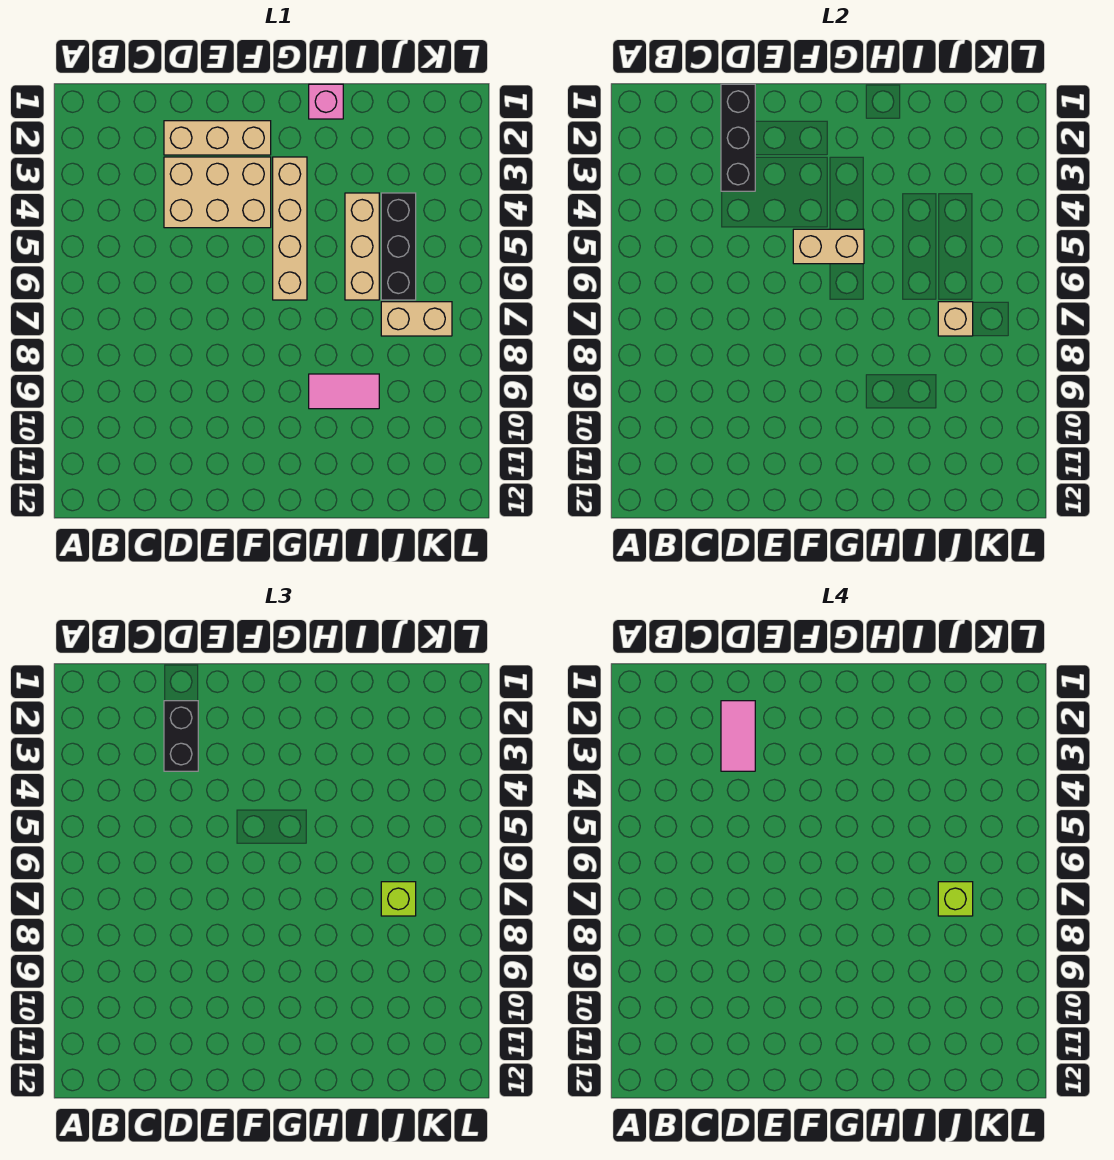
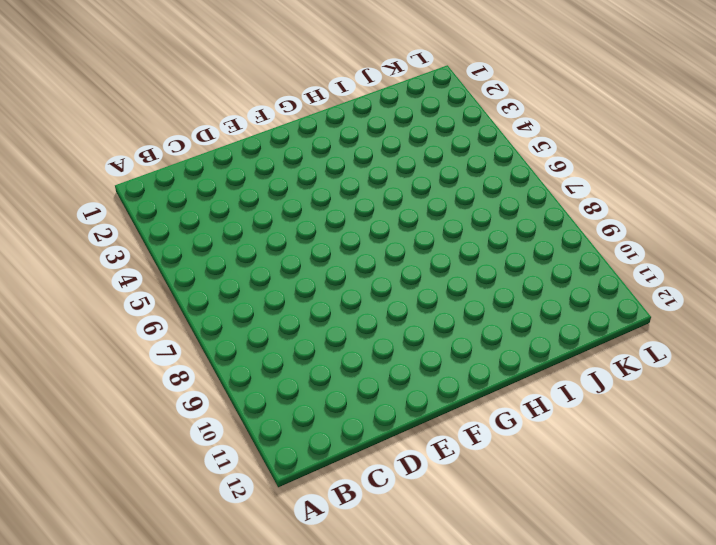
none -> tan 1x3 brick [164,121,271,155]
none -> tan 2x3 brick [164,157,271,228]
none -> tan 1x4 brick [273,157,307,300]

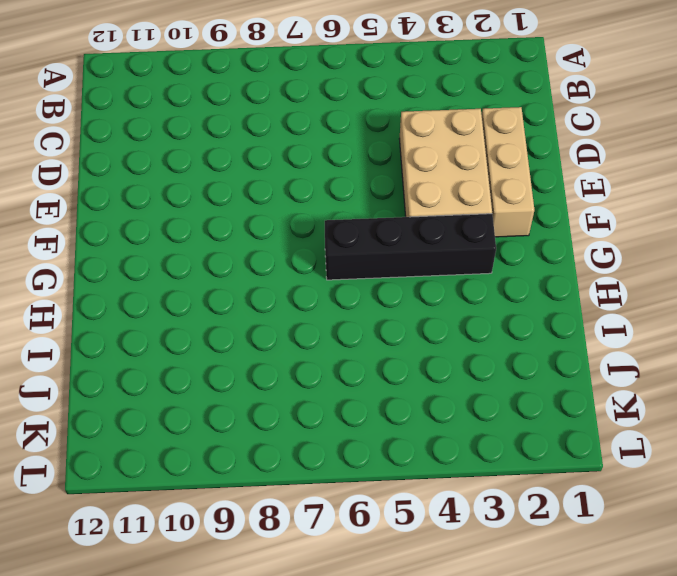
black 1x4 brick [325,214,496,280] -> tan 1x4 brick [273,157,307,300]
none -> pink 1x1 brick [309,84,343,119]
none -> pink 1x2 tile [309,374,379,409]
none -> tan 1x3 brick [345,193,379,300]

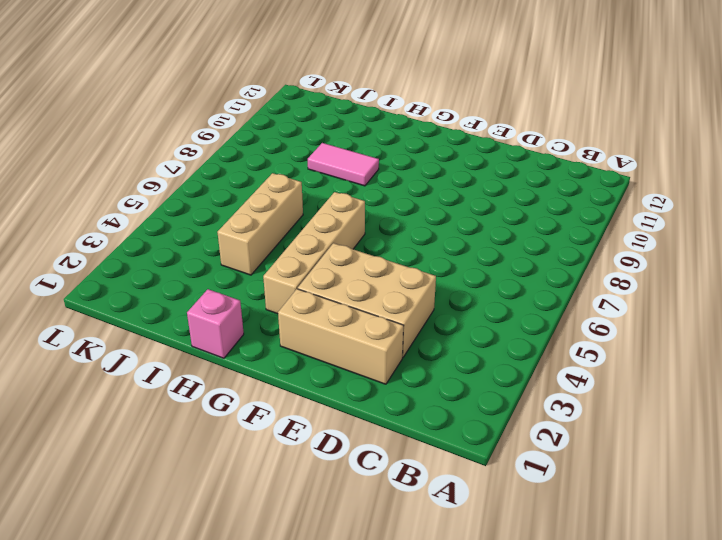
none -> black 1x3 brick [381,193,416,300]
none -> tan 1x2 brick [381,302,452,336]
none -> black 1x3 brick [721,84,755,191]

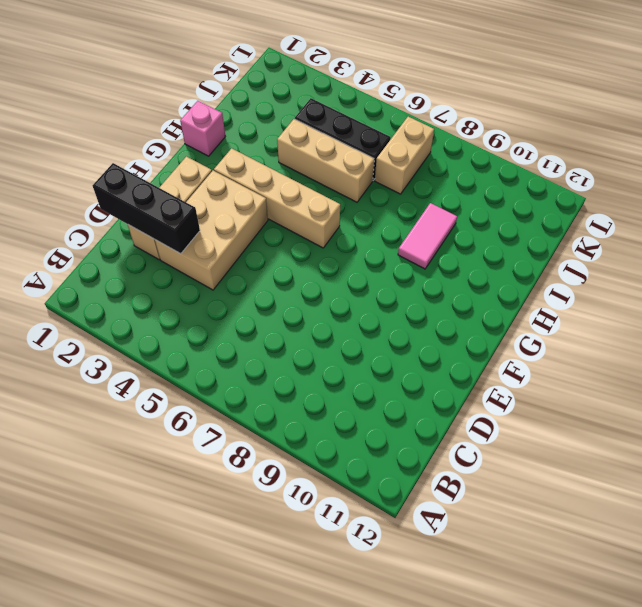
none -> tan 1x2 brick [793,229,864,264]
none -> tan 1x1 brick [938,302,973,336]
none -> black 1x2 brick [164,701,198,771]

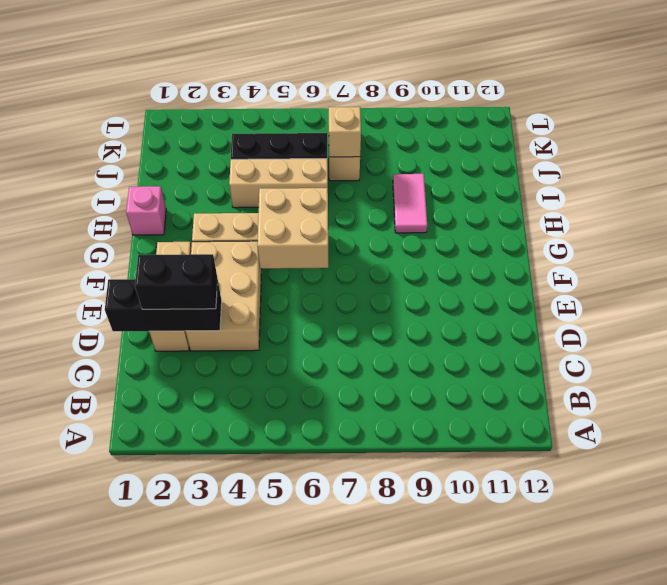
tan 2x2 brick [257,188,328,269] -> tan 1x2 brick [793,229,864,264]
none -> lime 1x1 brick [381,882,416,916]
none -> pink 1x2 tile [721,701,755,771]
none -> lime 1x1 brick [938,882,973,916]

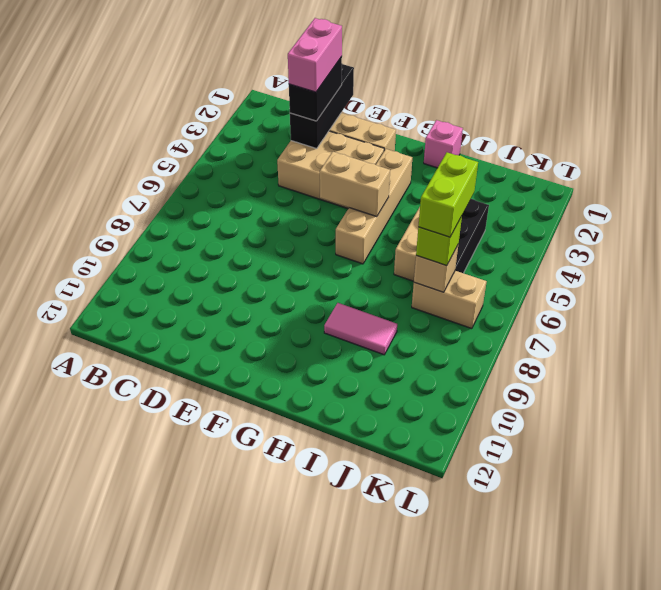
pink 1x2 brick [288,18,342,92] -> pink 1x2 tile [721,701,755,771]
lime 1x2 brick [418,152,478,237] -> lime 1x1 brick [938,882,973,916]

